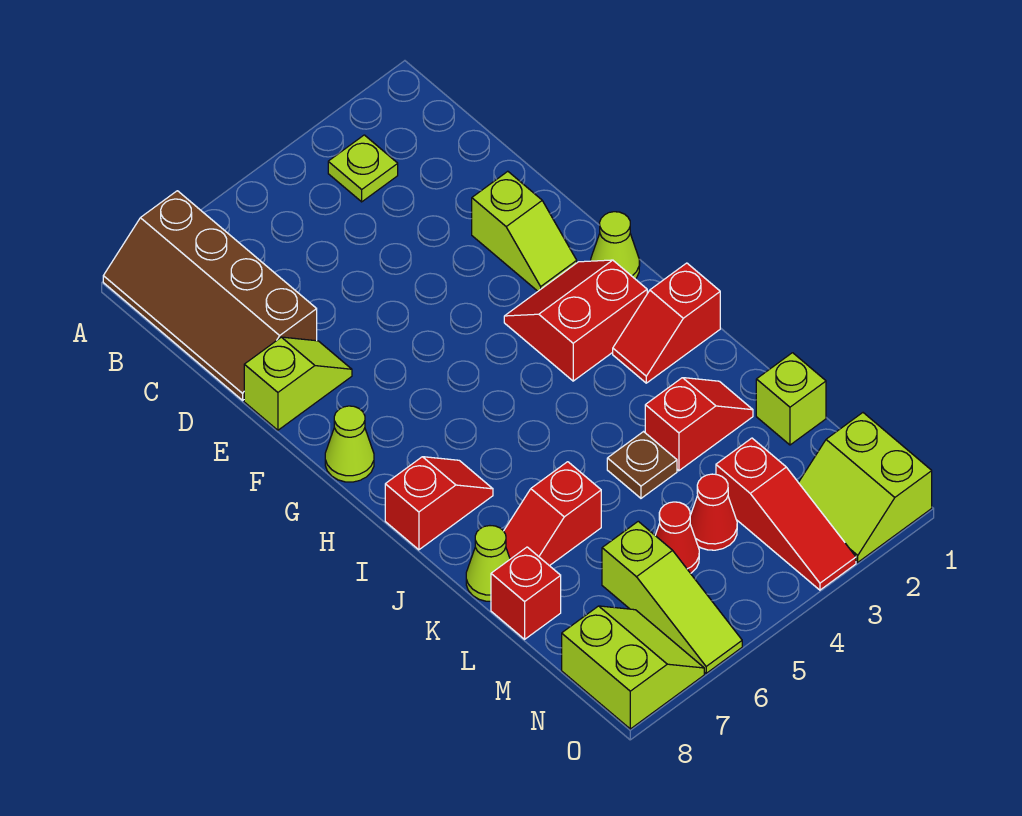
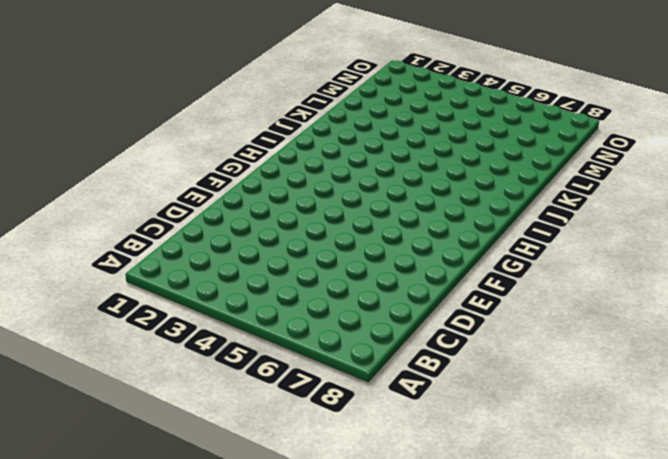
none -> brown 2x4 slope [103,191,317,400]
none -> lime 1x1 plate [328,135,398,202]
none -> lime 1x2 slope [472,171,577,291]

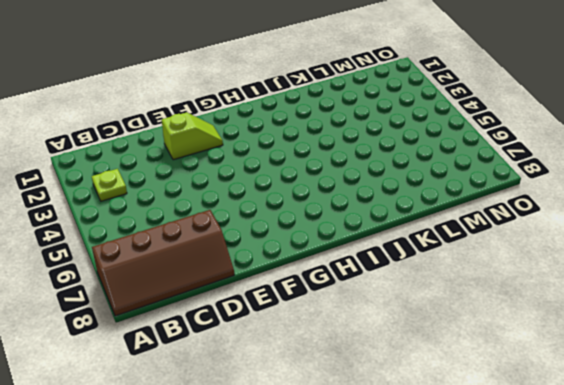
none -> lime 1x2 slope [244,337,352,430]
none -> lime 1x1 cone [591,212,640,279]
none -> red 2x2 slope [504,260,647,381]

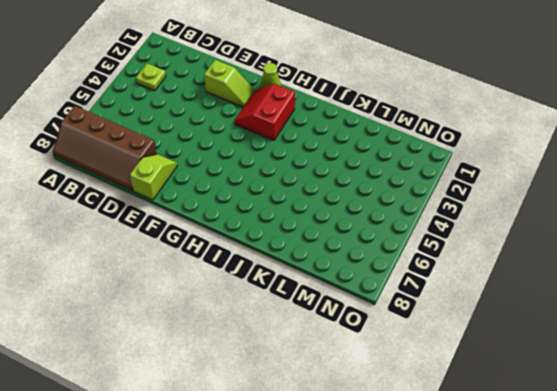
none -> lime 1x1 cone [325,406,374,482]
none -> red 1x2 slope [613,263,720,383]
none -> red 1x2 slope [385,457,493,550]

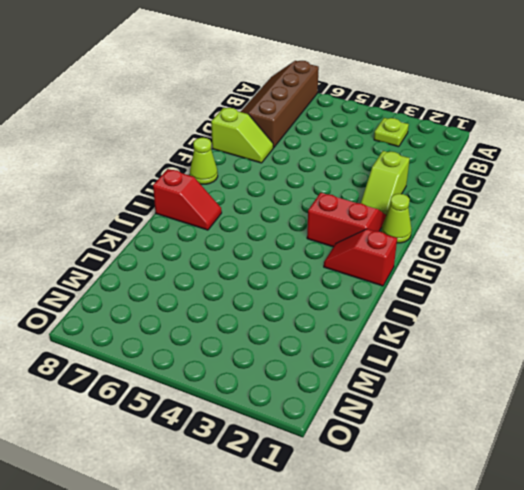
none -> red 1x2 slope [645,378,753,471]
none -> brown 1x1 plate [607,432,677,498]
none -> red 1x2 slope [504,462,601,566]

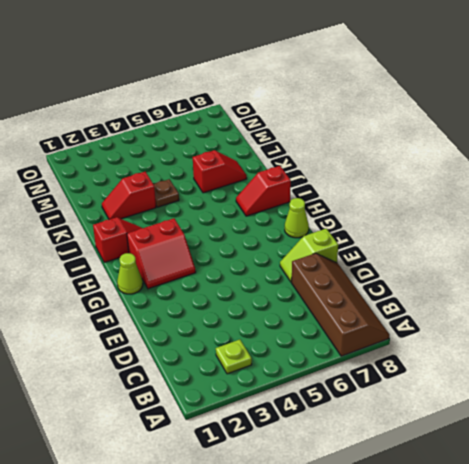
none -> lime 1x2 slope [472,171,577,291]
none -> lime 1x1 cone [466,526,510,602]
none -> lime 1x1 brick [756,353,826,445]

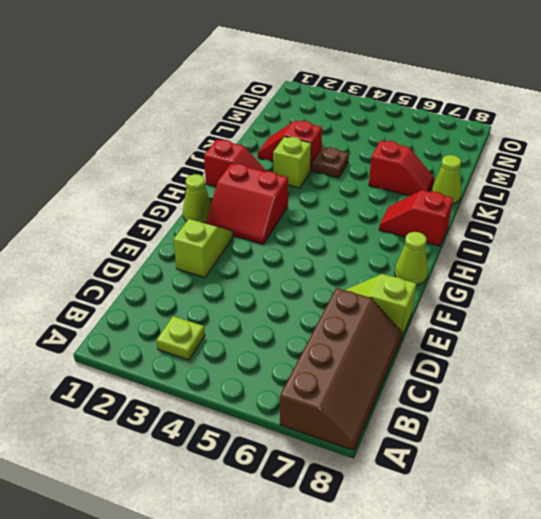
lime 1x1 brick [273,137,311,188] -> lime 1x1 brick moved to [756,353,826,445]
none -> red 1x1 brick [491,547,561,639]
none -> red 1x3 slope [716,438,856,590]
none -> red 1x1 cone [690,474,737,550]

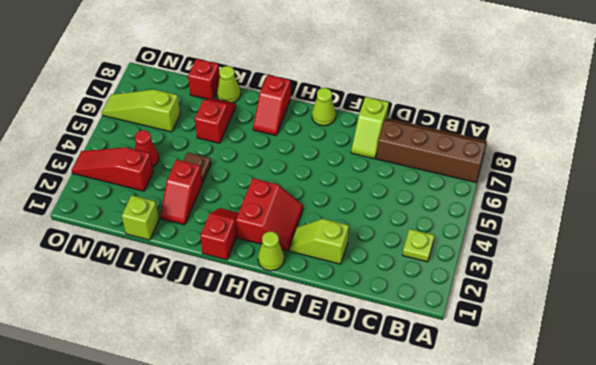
none -> red 1x1 cone [655,502,699,573]
none -> lime 2x2 slope [798,413,932,562]
none -> lime 2x2 slope [562,606,704,729]

